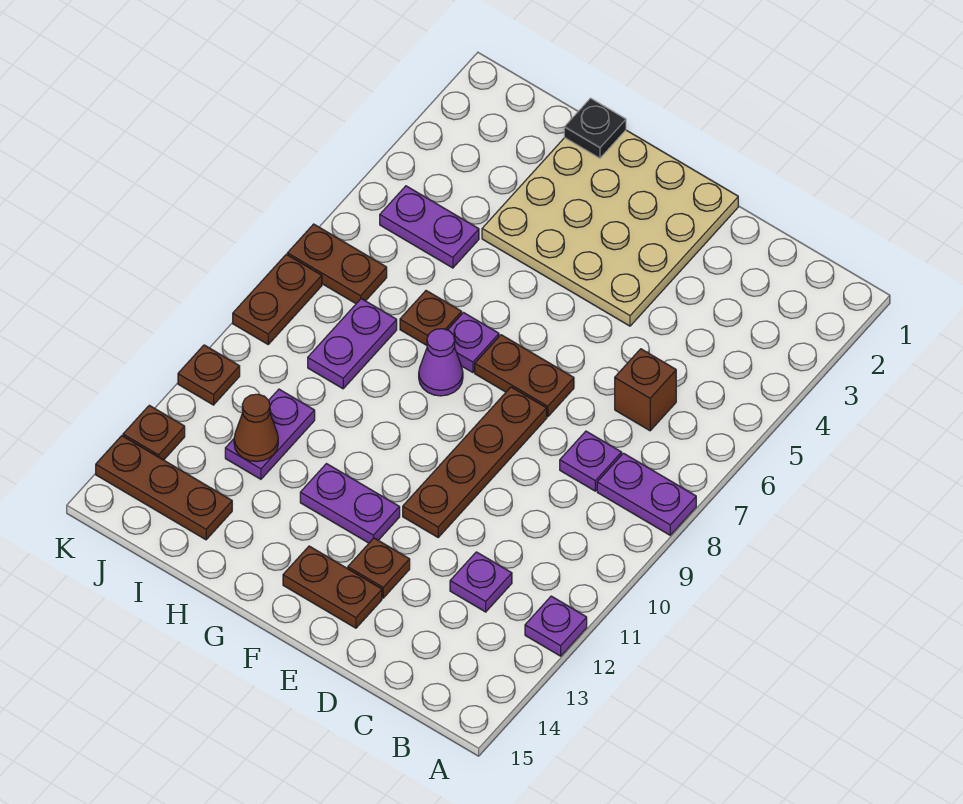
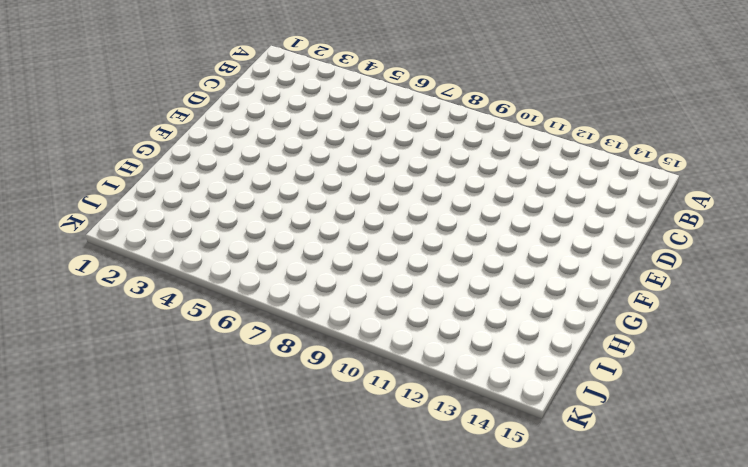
none -> purple 1x2 plate [597,453,696,535]
none -> purple 1x1 plate [525,596,587,656]
none -> brown 1x1 brick [615,349,676,431]

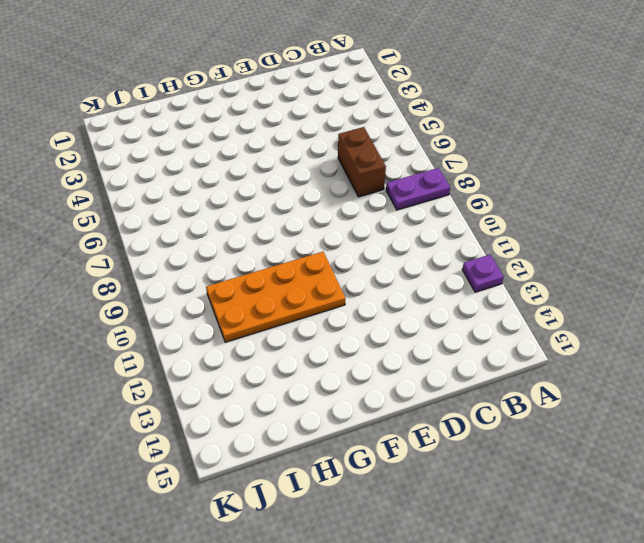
brown 1x2 brick [338,127,386,197] -> brown 1x1 brick [615,349,676,431]
orange 2x4 plate [206,252,345,342] -> purple 1x2 plate [225,389,315,479]
none -> purple 1x1 plate [560,431,622,491]
none -> purple 1x1 plate [450,552,512,612]
none -> tan 4x4 plate [482,130,738,326]

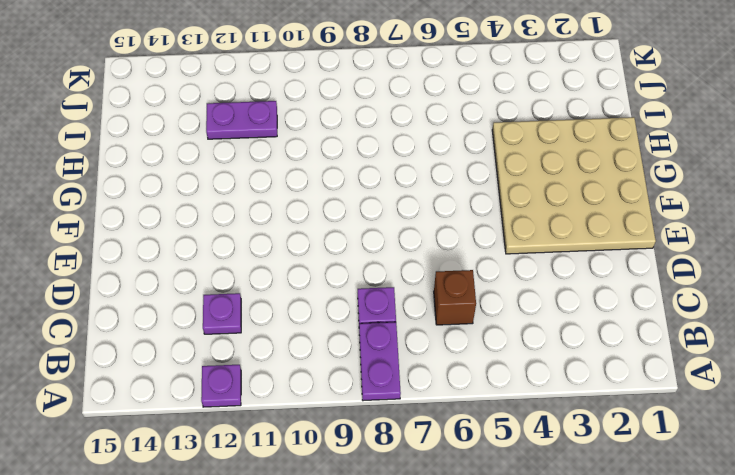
none -> brown 1x2 plate [475,335,574,417]
none -> brown 1x4 plate [403,387,547,537]
none -> brown 1x1 plate [348,538,410,598]

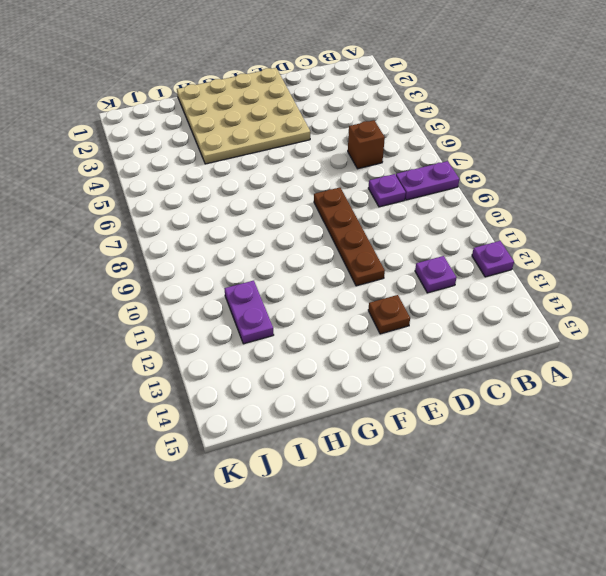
none -> brown 1x2 plate [475,335,574,417]
none -> brown 1x2 plate [283,546,382,628]
none -> purple 1x2 plate [300,464,400,543]

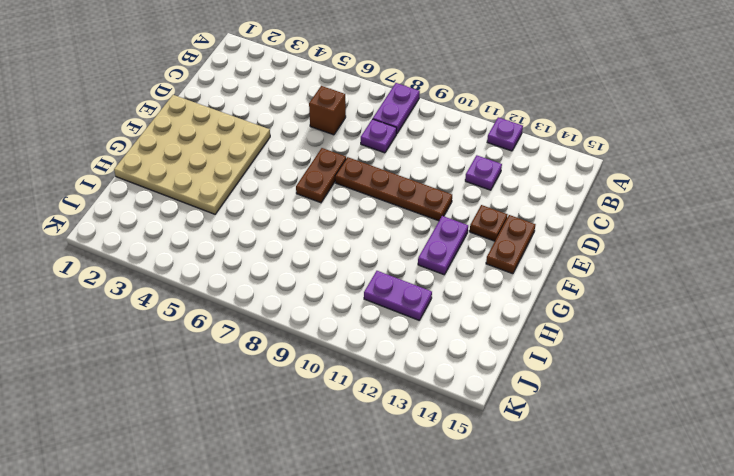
none -> purple 1x1 plate [448,313,499,373]
none -> purple 1x1 cone [419,329,463,396]
none -> brown 1x1 plate [400,291,462,345]

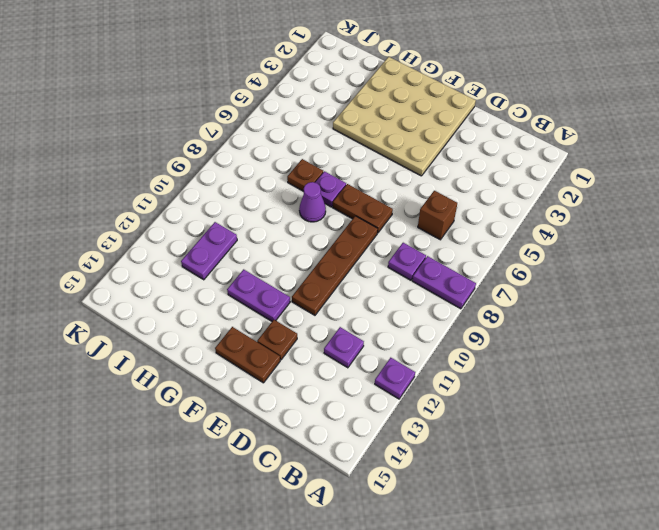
none -> purple 1x2 plate [380,186,479,268]
none -> purple 1x2 plate [308,299,397,389]
none -> brown 1x3 plate [96,436,232,540]

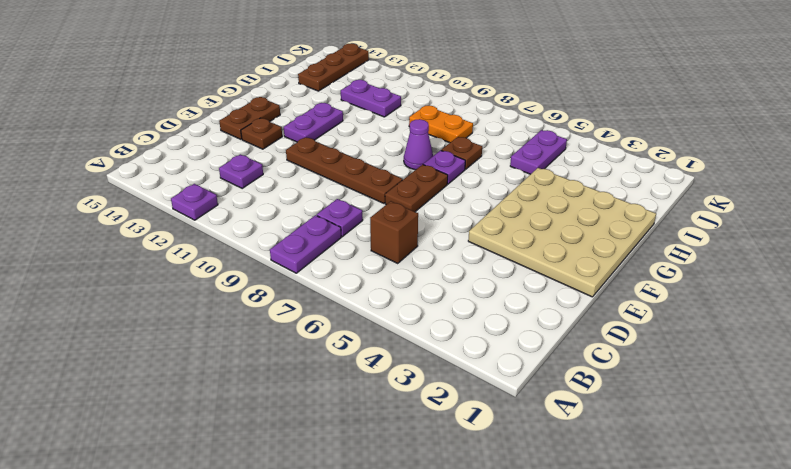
orange 1x2 plate [409,106,473,143] -> purple 1x2 plate [308,299,397,389]
none -> brown 1x2 plate [287,224,387,303]
none -> brown 1x2 plate [233,254,322,344]
none -> brown 1x1 plate [178,345,240,405]

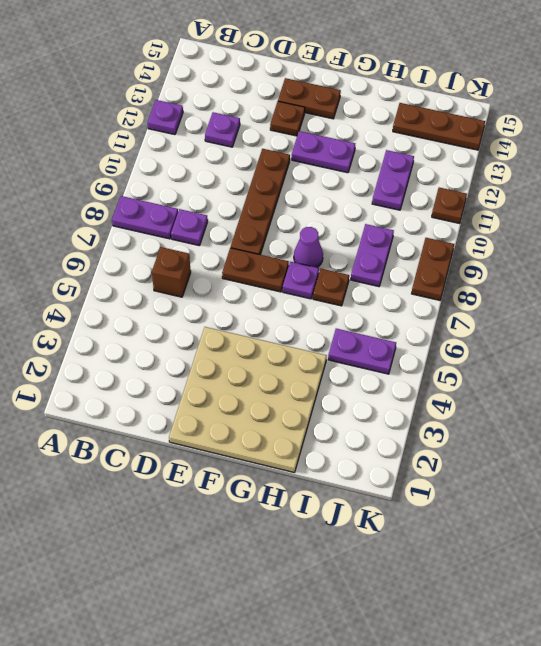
none -> brown 1x2 plate [287,224,387,303]
none -> brown 1x1 plate [123,405,185,460]
none -> black 1x1 plate [564,98,626,158]

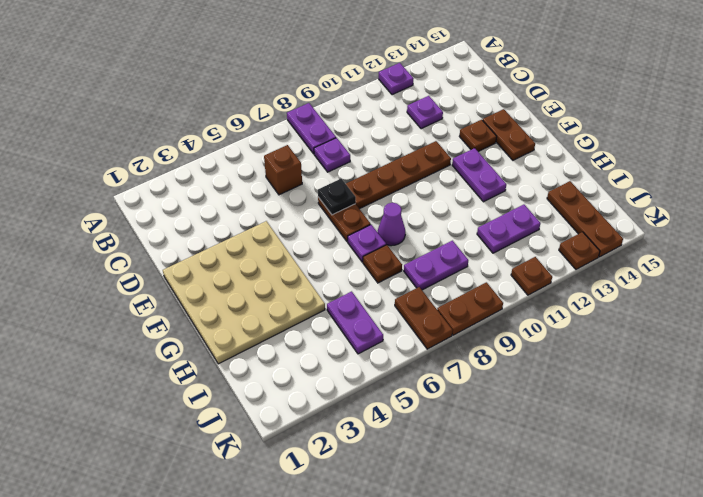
black 1x1 plate [318,179,356,215] -> black 1x1 plate moved to [564,98,626,158]
none -> brown 1x1 cone [234,394,278,462]

